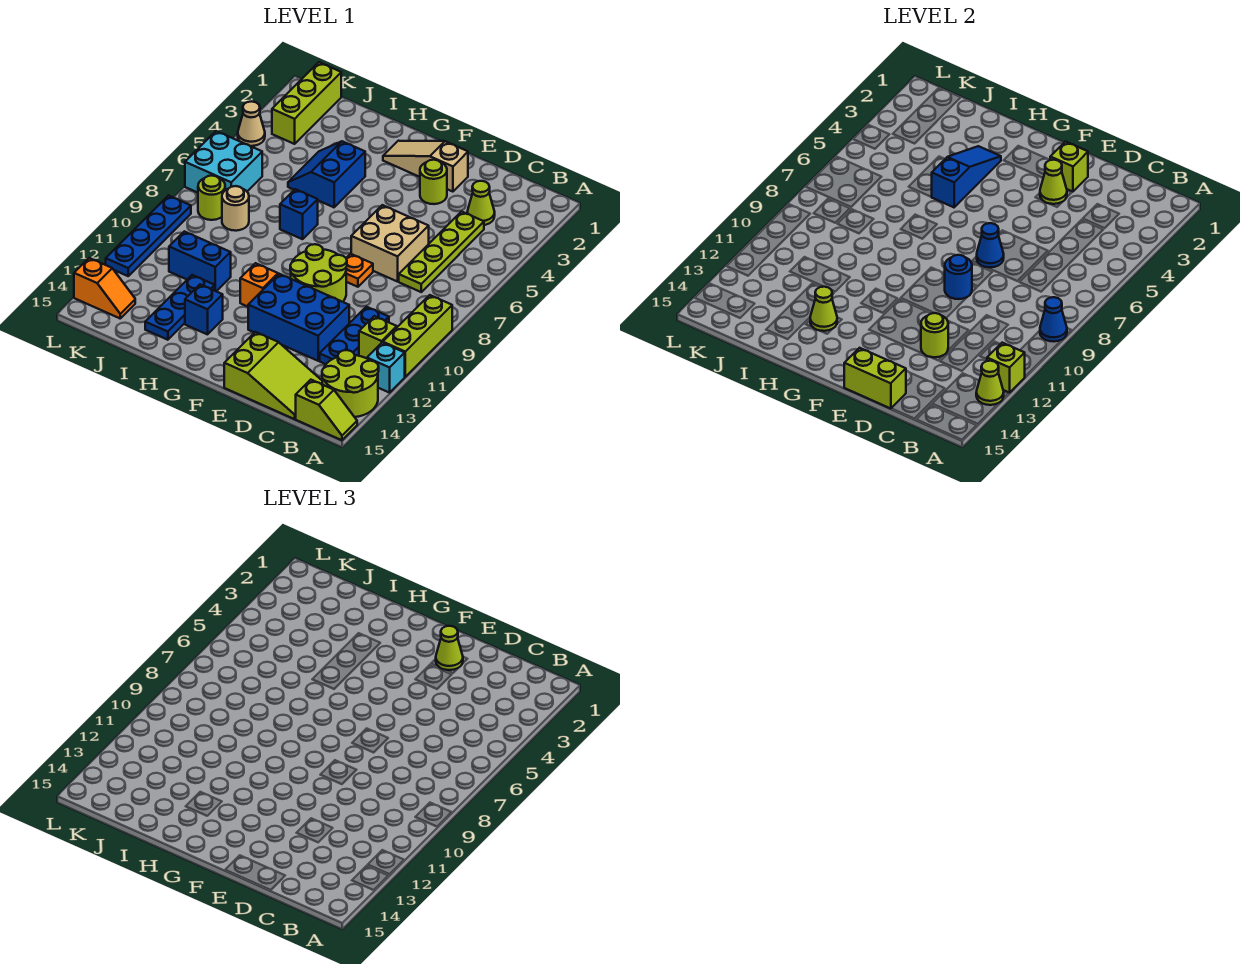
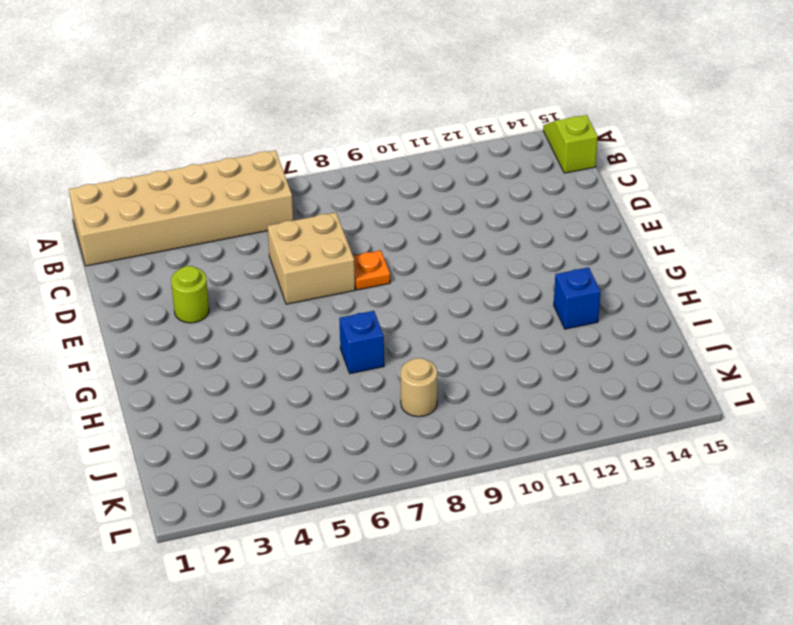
tan 2x6 brick [69,150,293,266] -> none
none -> lime 1x3 brick [383,295,452,377]
none -> cyan 1x1 brick [367,343,405,393]
none -> lime 2x2 round brick [322,350,379,417]
none -> lime 1x1 brick [359,316,397,358]

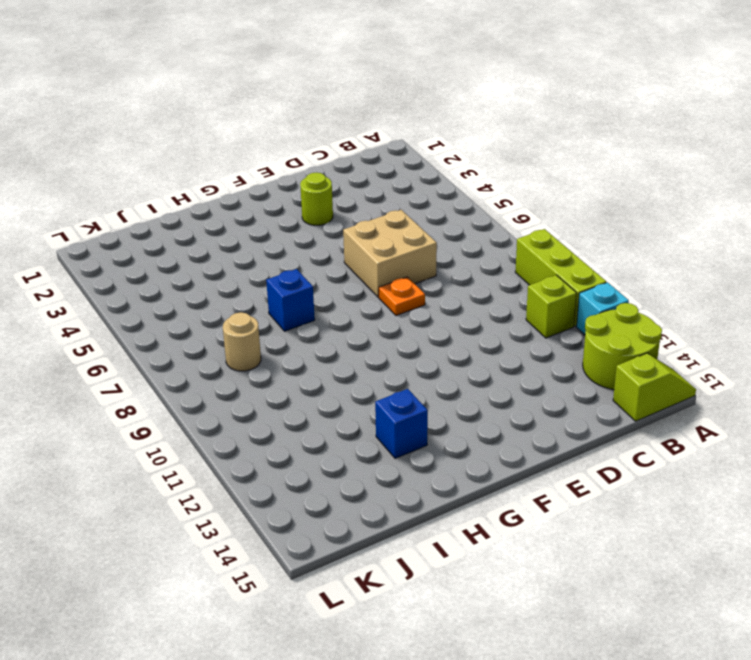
none -> lime 1x1 cone [467,181,495,225]
none -> lime 1x4 plate [399,212,484,292]
none -> blue 1x3 plate [320,307,389,364]
none -> lime 2x3 slope [224,332,322,419]

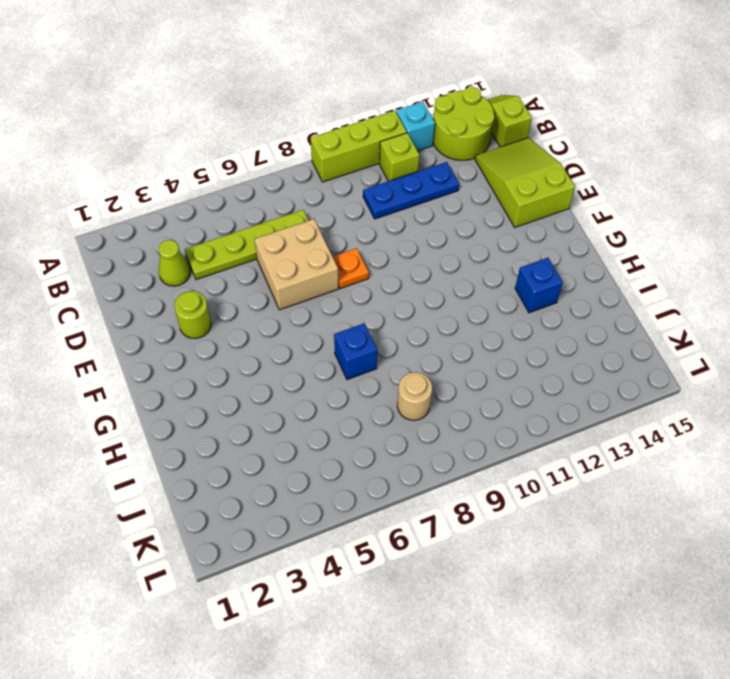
none -> blue 2x3 brick [248,274,349,361]
none -> tan 1x3 slope [383,141,468,192]
none -> lime 2x2 round brick [290,244,347,302]
none -> orange 1x1 brick [240,263,278,307]

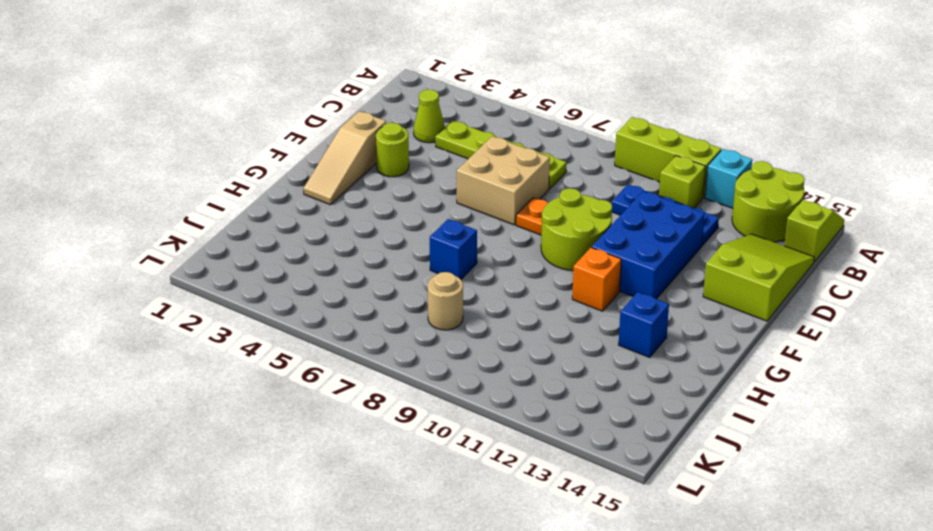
none -> blue 2x2 slope [288,141,365,207]
none -> blue 1x2 brick [169,231,231,291]
none -> blue 1x3 plate [145,275,215,340]
none -> lime 1x3 brick [272,62,341,144]

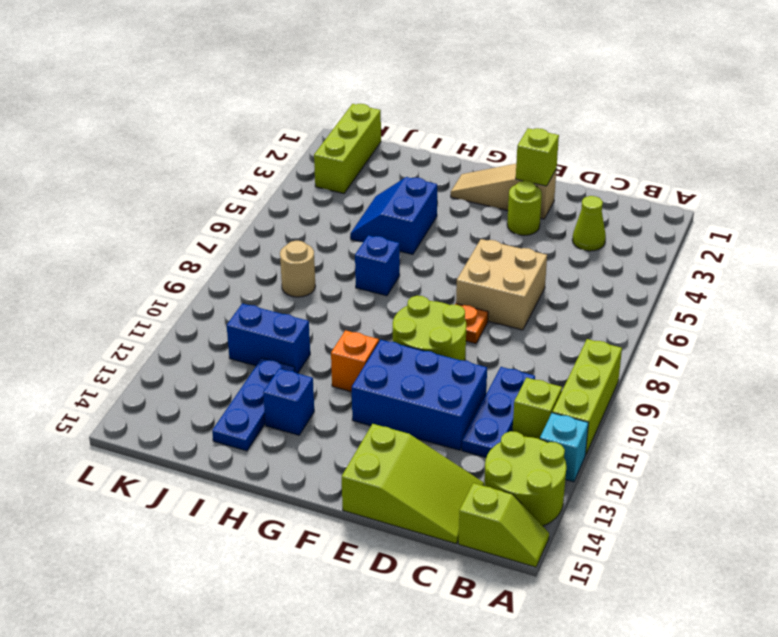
none -> lime 1x4 plate [399,212,484,292]
none -> cyan 2x2 brick [185,131,262,193]
none -> lime 1x1 round brick [198,176,225,220]
none -> orange 1x2 slope [74,258,135,318]

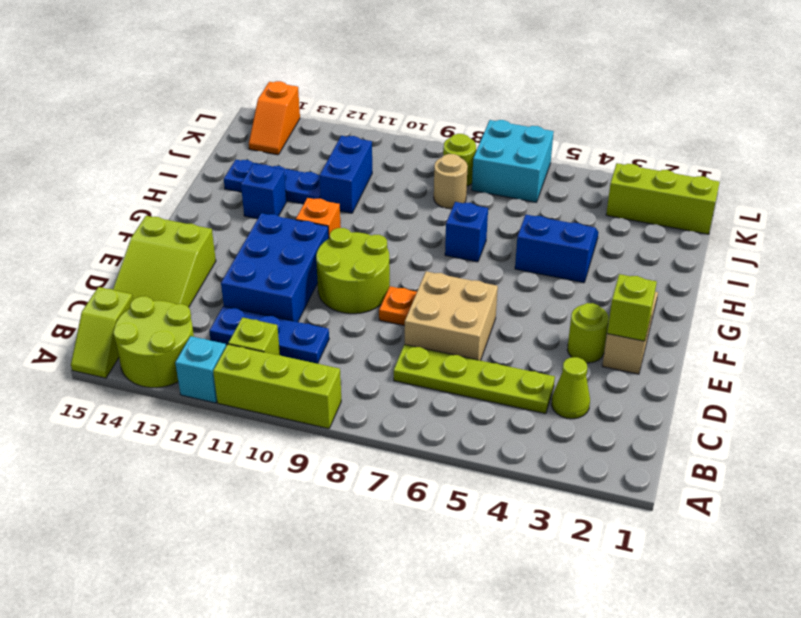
none -> tan 1x1 cone [238,101,265,146]
none -> blue 1x4 plate [106,196,191,276]
none -> blue 1x1 cone [1040,297,1067,341]
none -> lime 1x1 brick [987,343,1025,393]

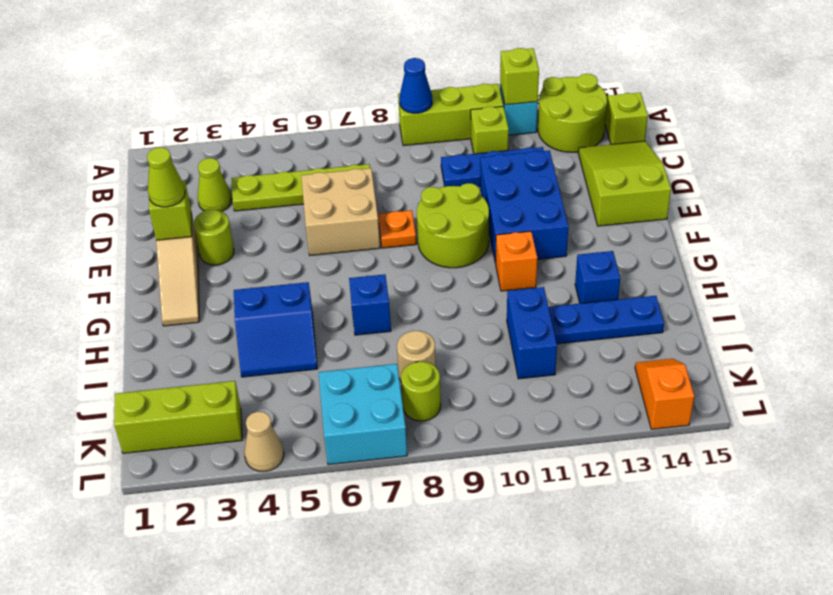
none -> blue 1x4 plate [106,196,191,276]
none -> lime 1x1 cone [976,361,1004,405]
none -> lime 1x1 round brick [921,313,948,357]
none -> lime 1x2 brick [844,348,906,409]

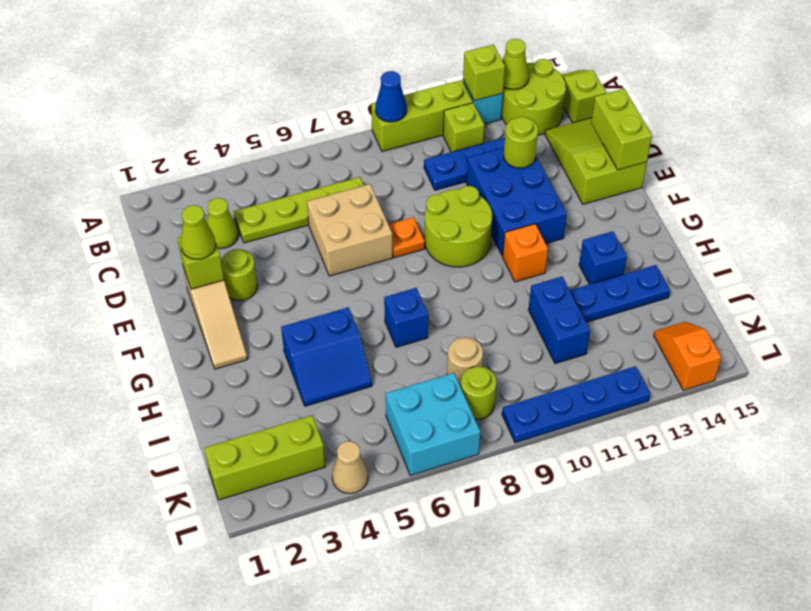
none -> lime 1x1 cone [1040,160,1067,204]
none -> blue 1x1 cone [977,223,1004,267]
none -> blue 1x1 round brick [945,255,972,299]
none -> blue 1x3 slope [932,146,1001,207]

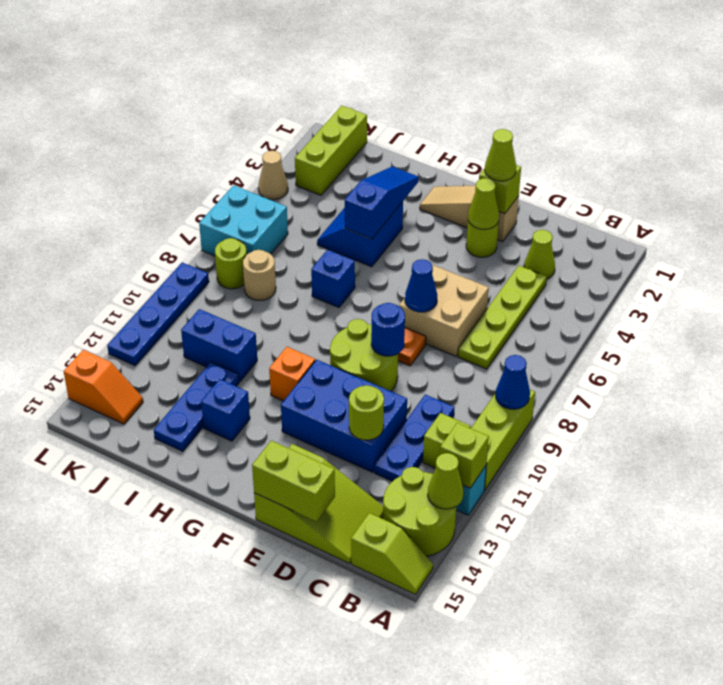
none -> lime 1x1 cone [810,287,837,331]

